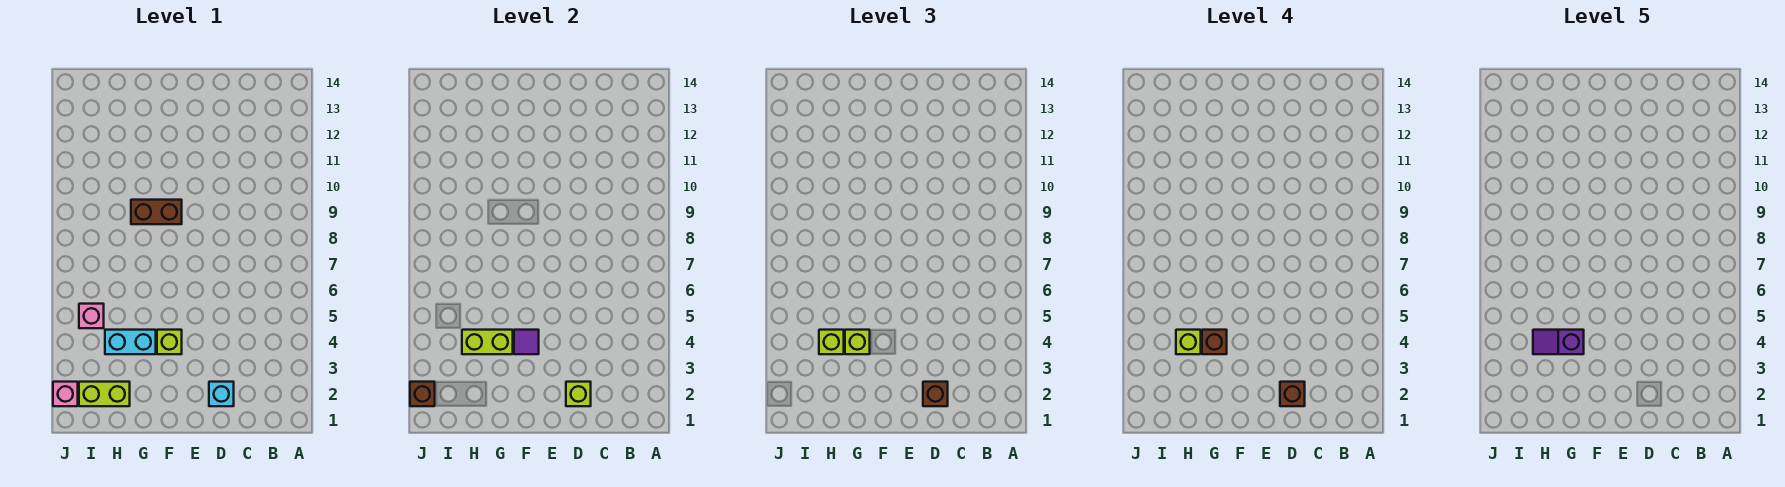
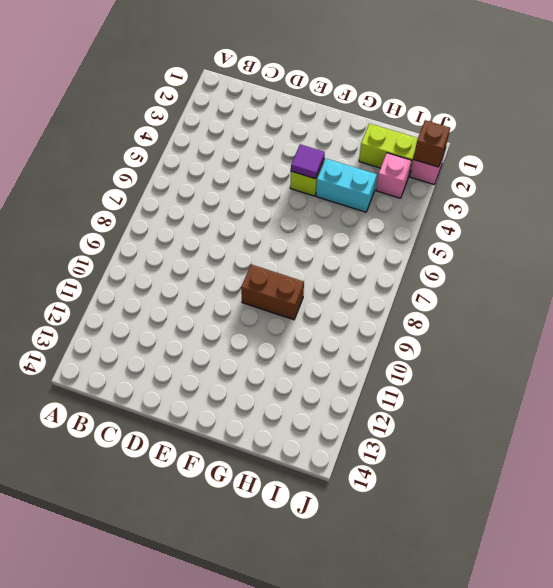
pink 1x1 brick [376,153,412,198] -> pink 1x1 brick moved to [79,304,104,328]
none -> cyan 1x1 brick [209,382,234,406]
none -> lime 1x1 brick [566,382,591,406]
none -> lime 1x2 brick [462,330,513,354]

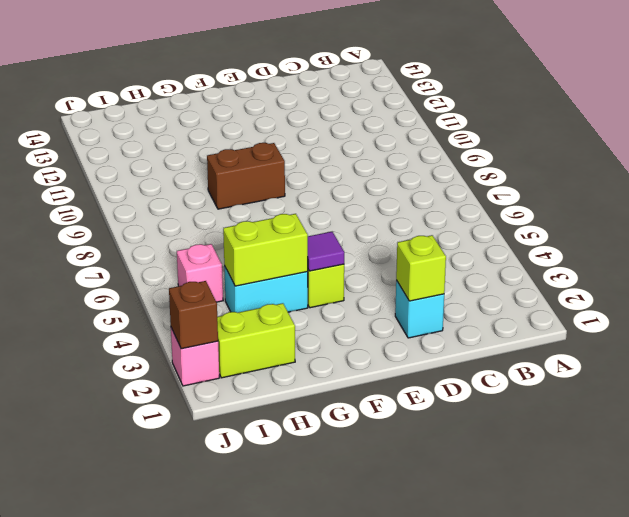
none -> brown 1x1 brick [923,382,948,406]
none -> lime 1x1 brick [845,330,870,354]
none -> lime 1x1 brick [819,330,844,354]

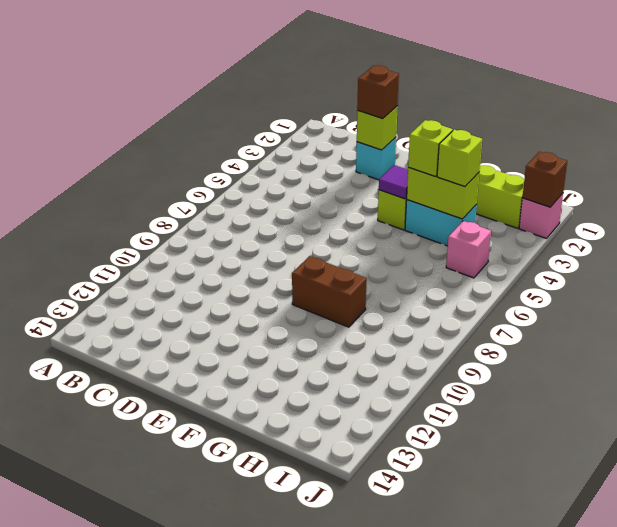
none -> brown 1x1 brick [1280,382,1305,406]
none -> brown 1x1 brick [1202,330,1227,354]
none -> lime 1x1 brick [1176,330,1201,354]

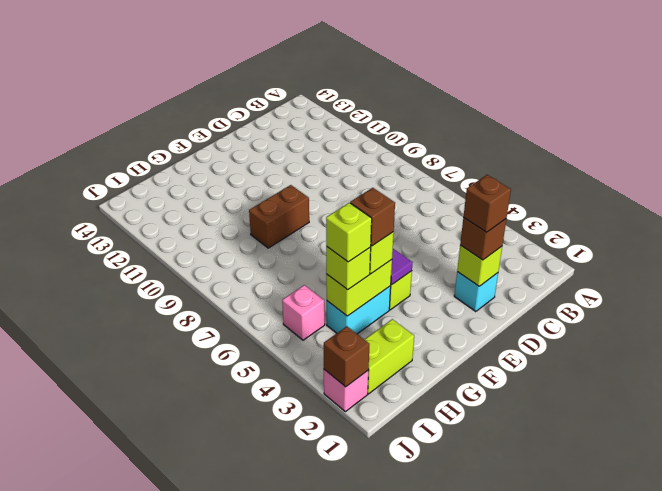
none -> purple 1x2 slope [1533,330,1584,354]

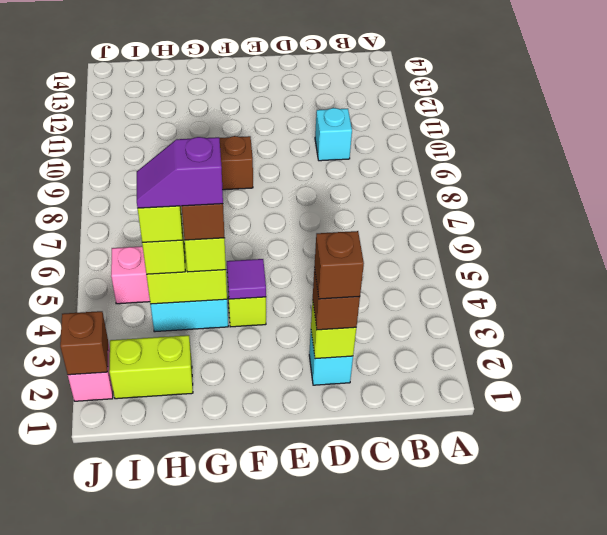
cyan 1x1 brick [315,108,352,161] -> none

